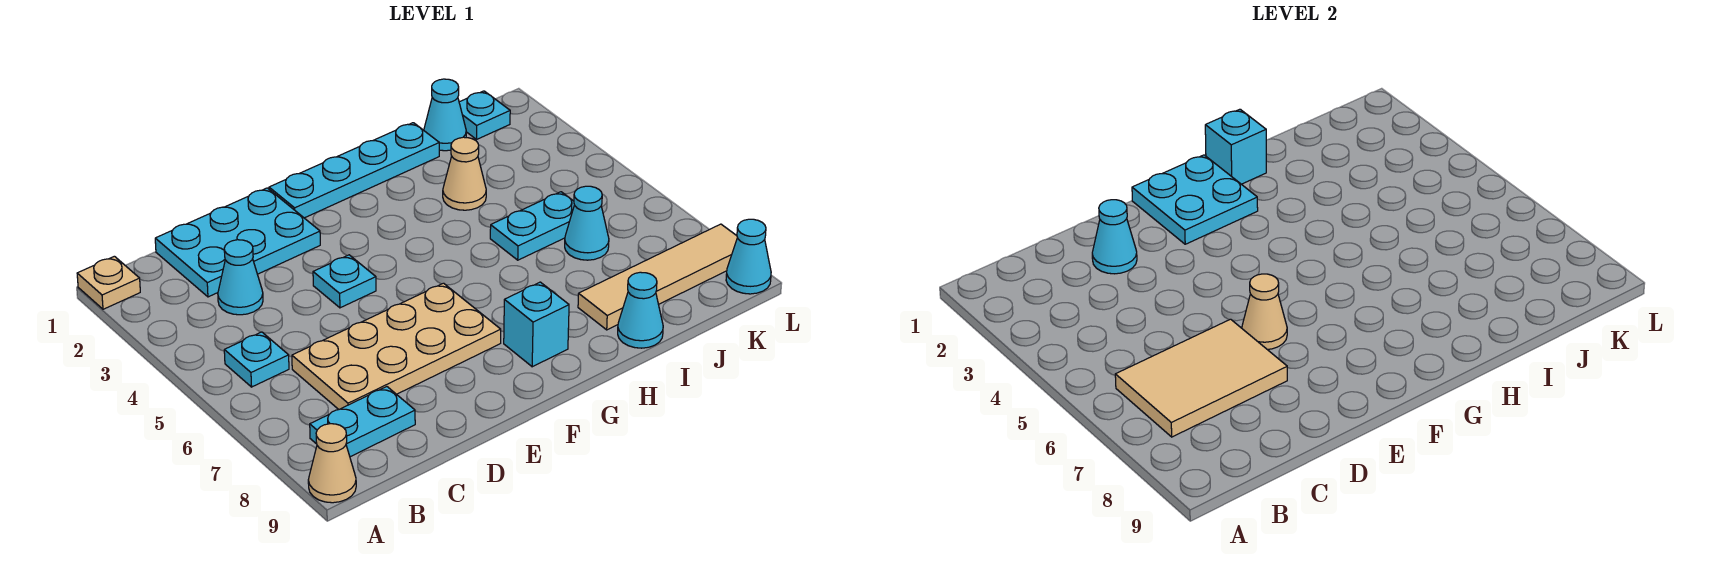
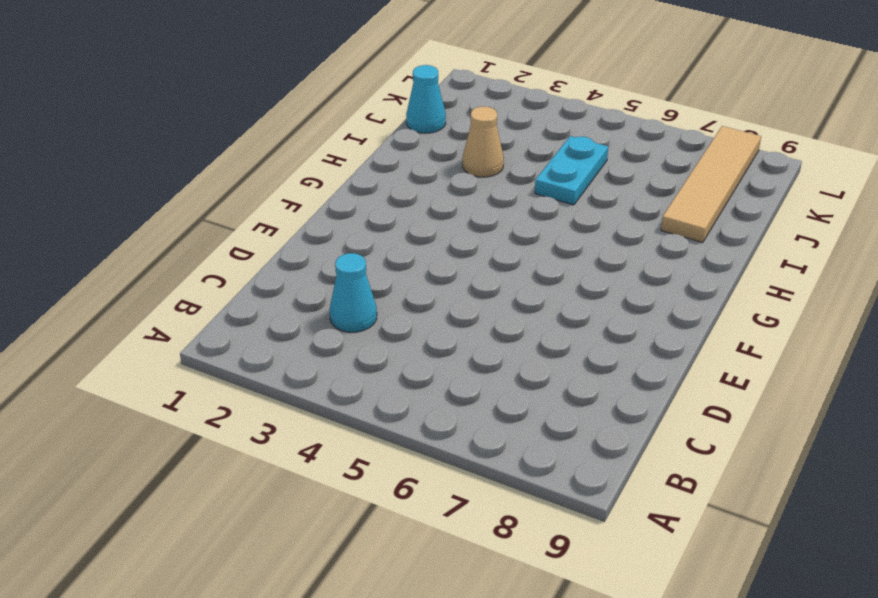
none -> tan 1x1 plate [77,256,140,309]
none -> tan 1x1 cone [308,424,356,503]
none -> cyan 1x1 plate [224,332,289,387]

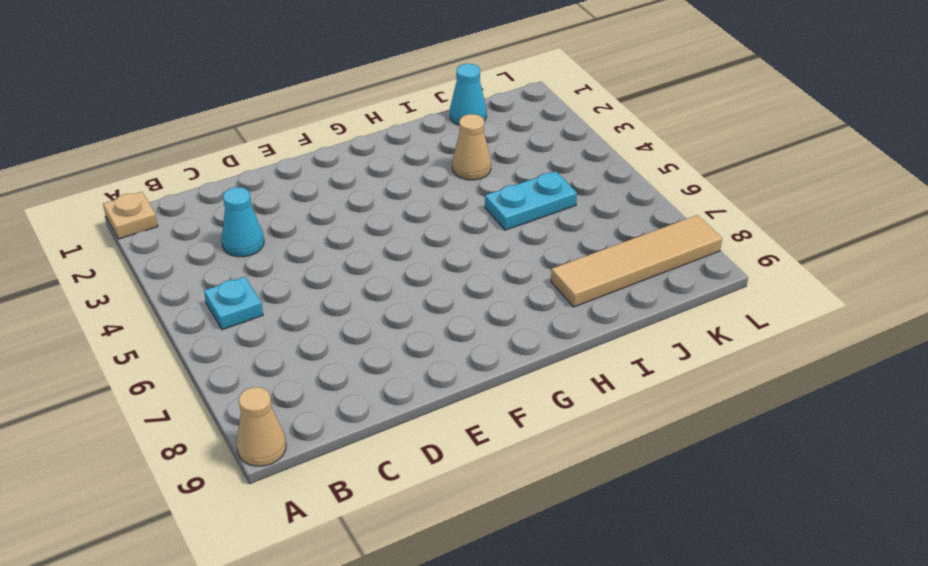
none -> cyan 1x2 plate [310,387,415,457]
none -> cyan 2x3 plate [155,188,320,297]
none -> tan 2x4 plate [292,283,501,409]

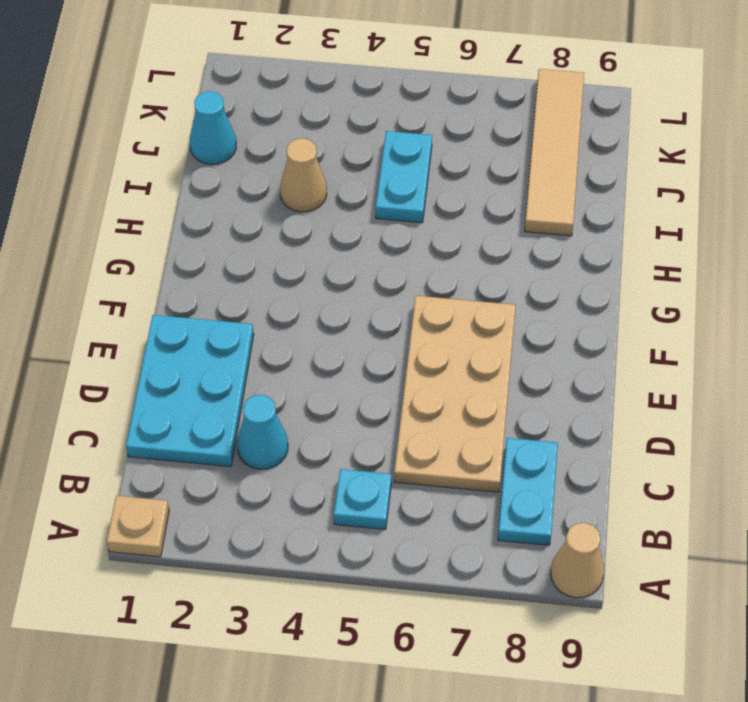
none -> cyan 1x1 plate [313,255,376,308]
none -> cyan 1x4 plate [269,123,439,218]
none -> cyan 1x1 brick [504,282,569,367]

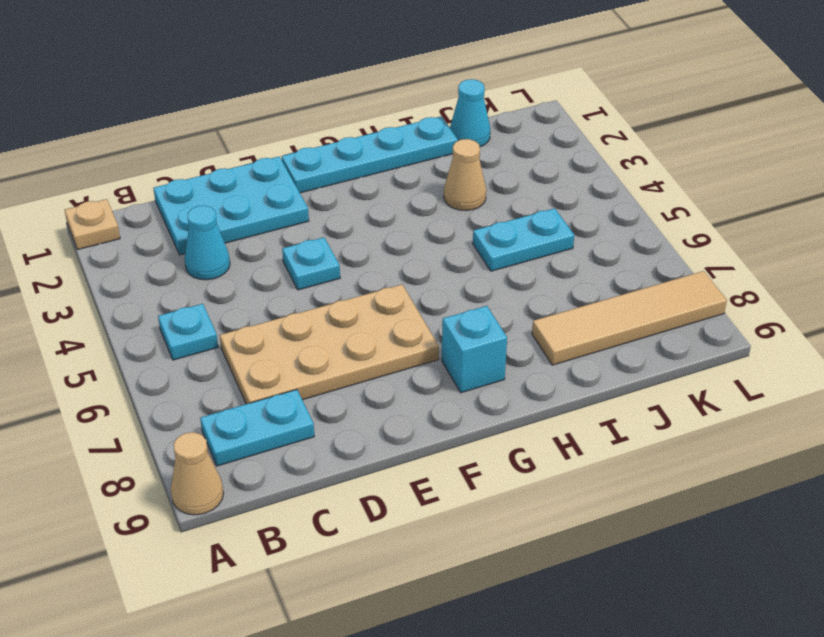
none -> cyan 1x1 cone [618,272,663,348]
none -> cyan 1x1 cone [565,186,609,260]
none -> cyan 1x1 plate [459,91,510,139]

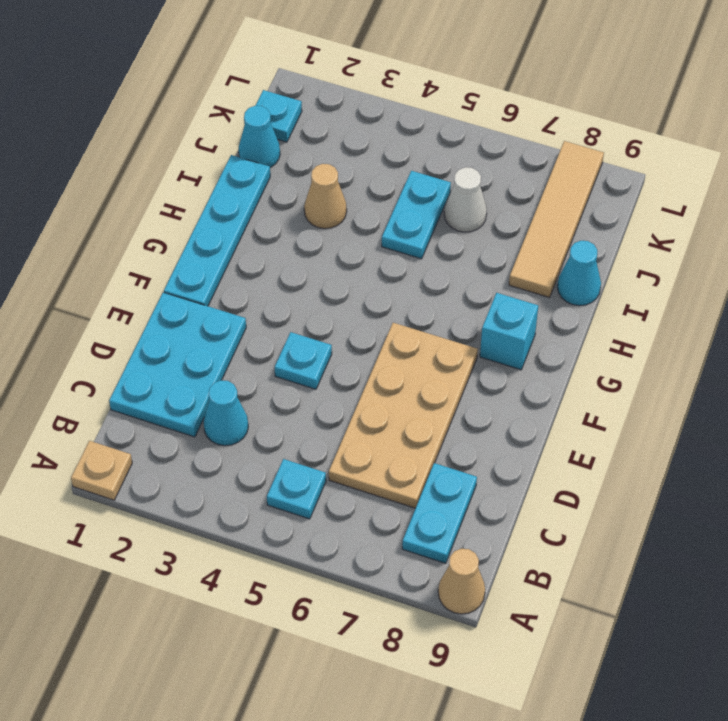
white 1x1 cone [444,167,487,232] -> cyan 1x1 cone [565,186,609,260]
none -> cyan 1x1 cone [726,219,771,294]
none -> tan 2x3 tile [1115,319,1287,437]
none -> cyan 1x1 cone [1092,200,1137,274]

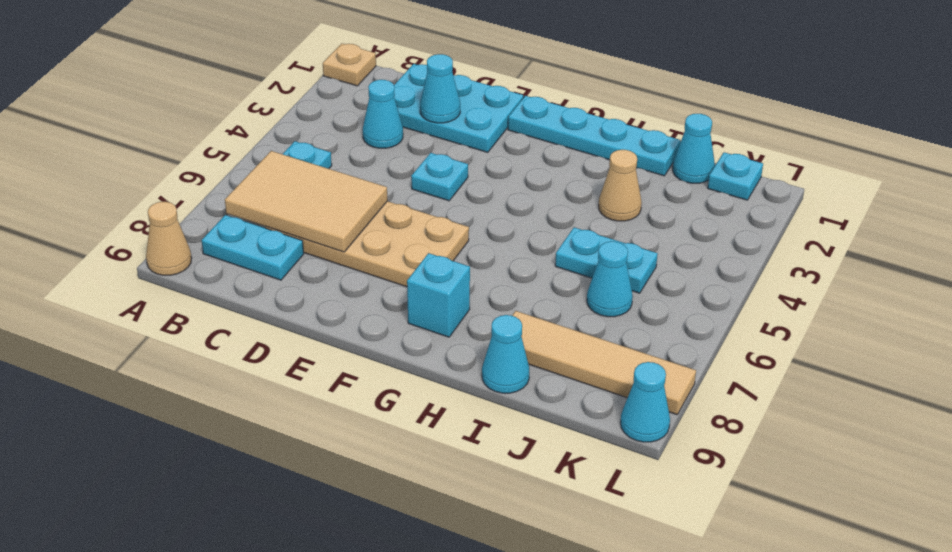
none -> tan 1x1 cone [1242,274,1287,349]
none -> cyan 2x2 plate [1132,155,1258,244]
none -> cyan 1x1 brick [1205,109,1266,184]

